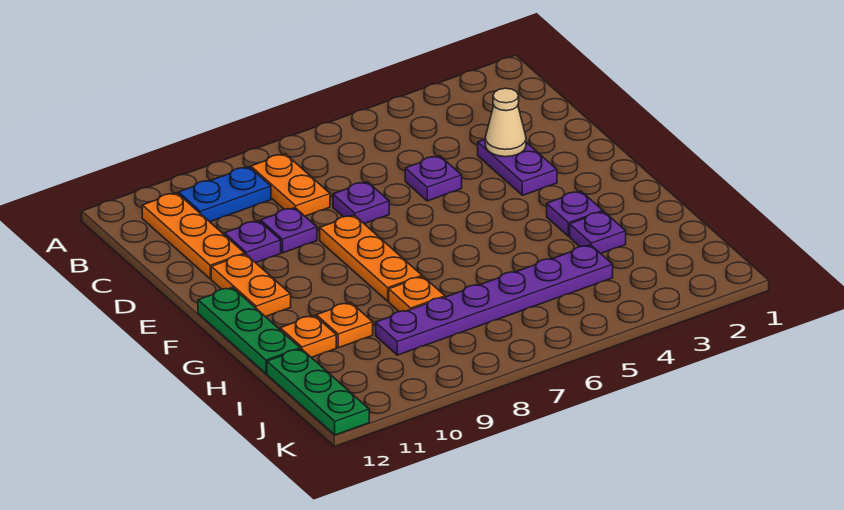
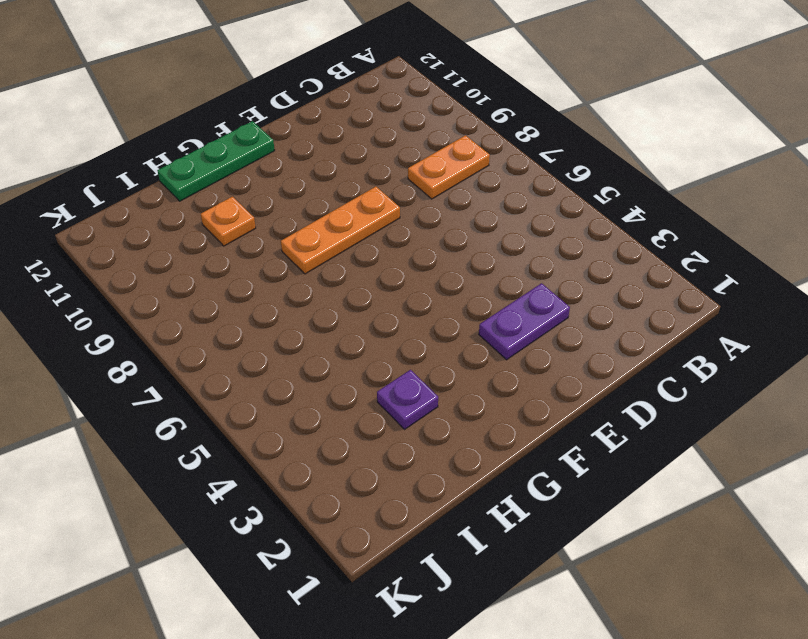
none -> blue 1x2 plate [179,167,271,222]
none -> orange 1x3 plate [142,193,245,279]
none -> purple 1x1 plate [405,156,462,201]

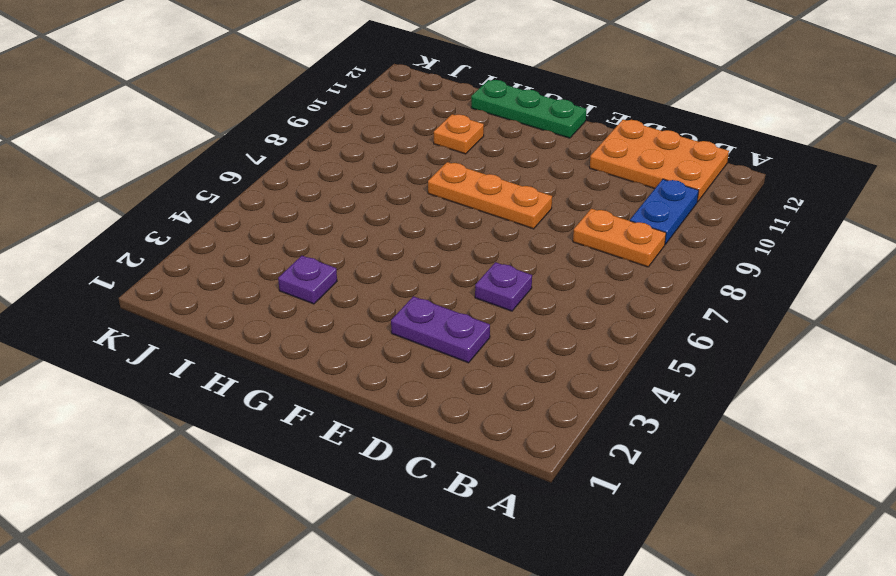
orange 2x3 plate [590,120,729,202] -> orange 1x3 plate [142,193,245,279]
none -> purple 1x1 plate [333,182,389,224]
none -> purple 1x1 plate [261,208,317,253]
none -> purple 1x1 plate [224,221,281,263]

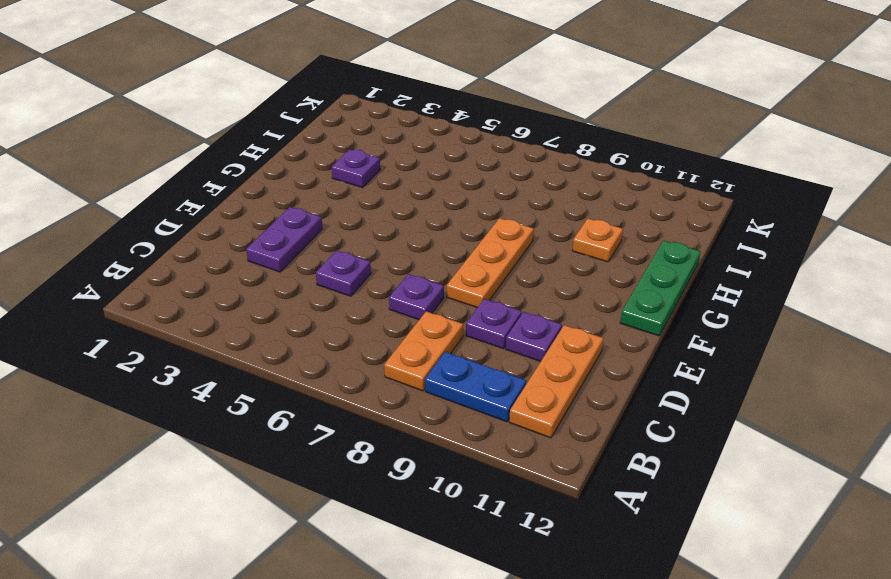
none -> orange 1x2 plate [211,254,291,317]
none -> purple 1x1 plate [547,191,603,236]
none -> orange 1x1 plate [389,277,445,312]

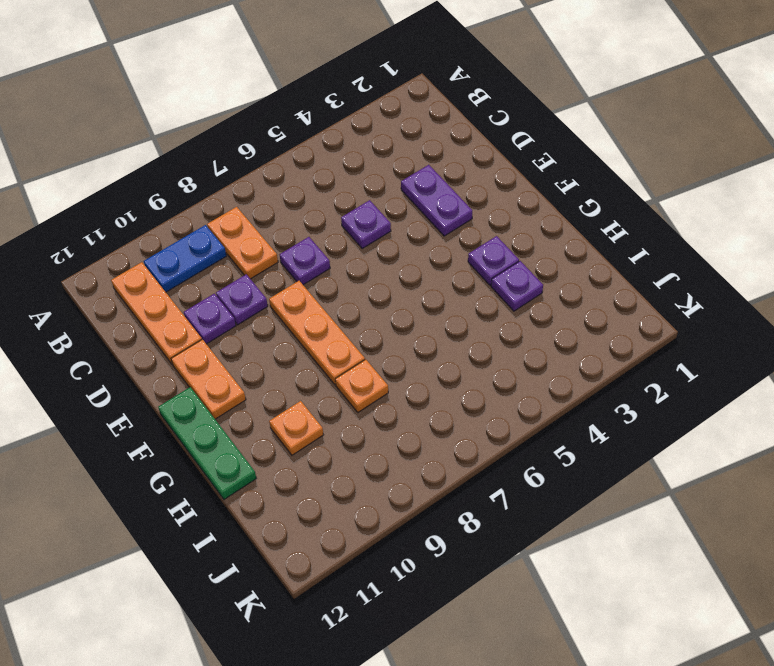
none -> orange 1x1 plate [280,315,336,357]
none -> purple 1x6 plate [376,245,613,355]
none -> green 1x3 plate [267,349,369,435]

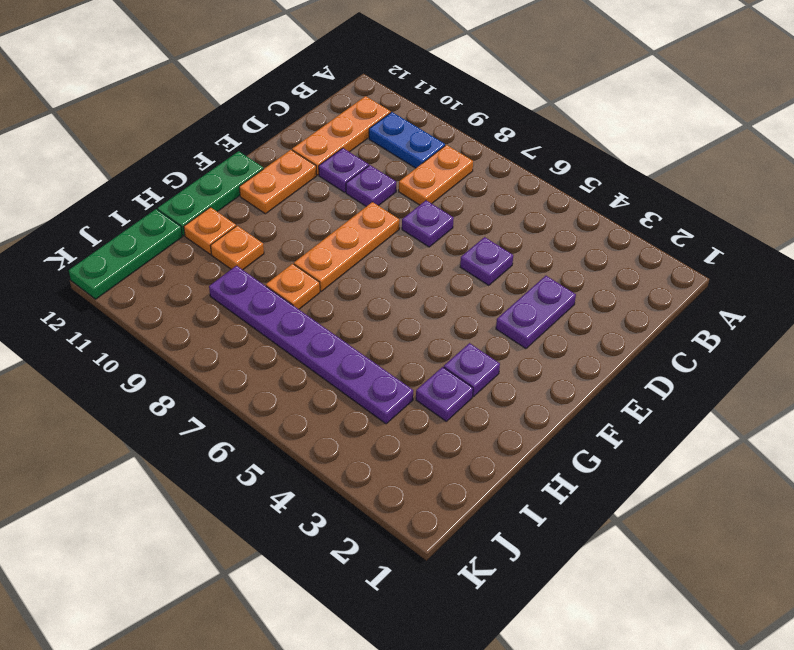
none -> tan 1x1 cone [485,88,526,157]

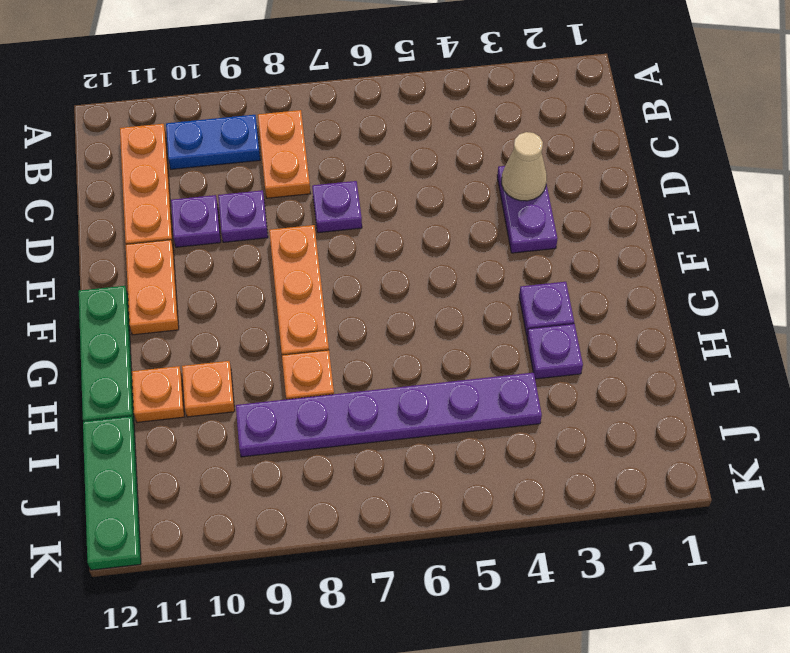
none -> purple 1x1 plate [405,156,462,201]

